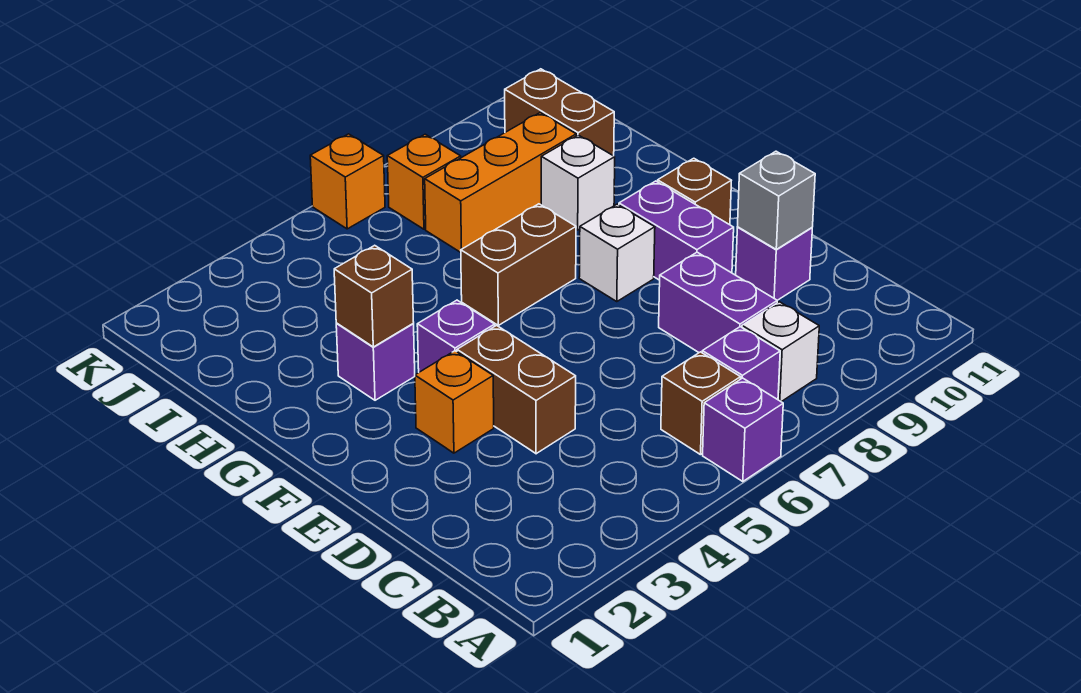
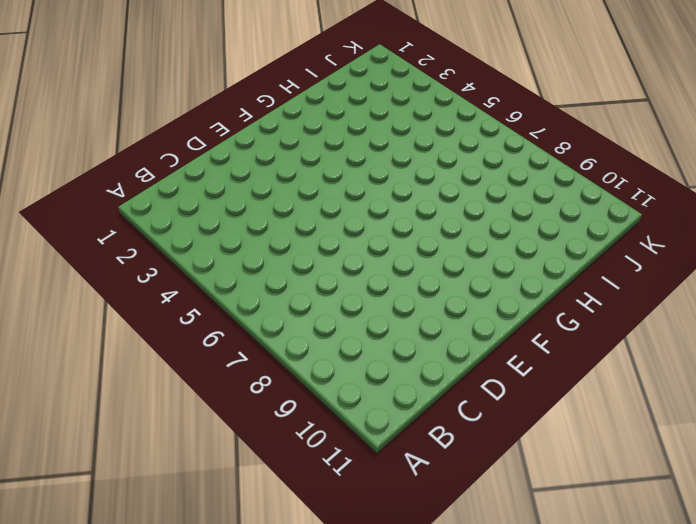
none -> purple 1x1 brick [703,378,783,482]
none -> brown 1x1 brick [661,352,741,455]
none -> purple 1x1 brick [702,327,780,400]

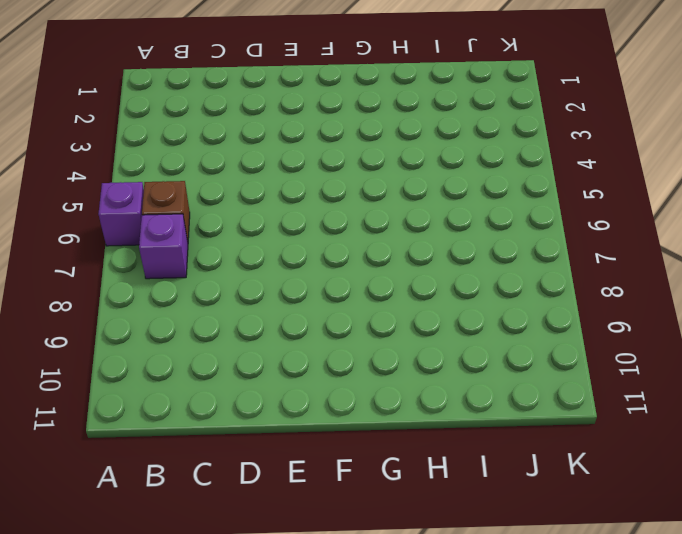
none -> white 1x1 brick [742,302,819,402]
none -> purple 1x2 brick [659,252,777,353]
none -> brown 1x2 brick [457,325,576,454]

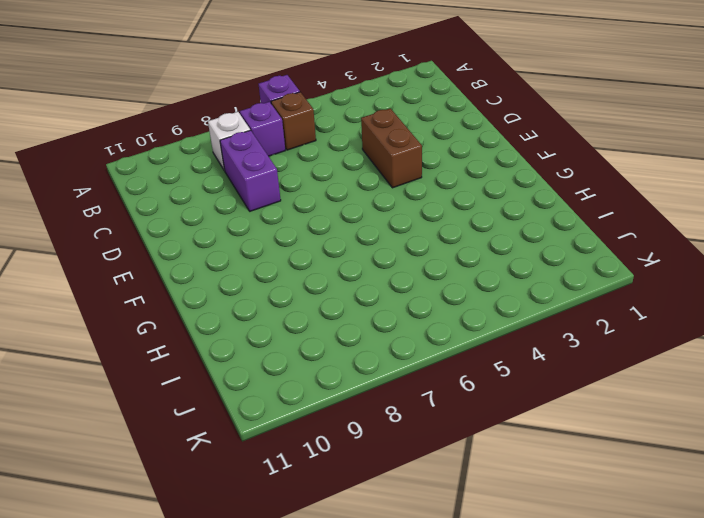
none -> purple 1x1 brick [736,227,812,300]
none -> orange 1x1 brick [415,351,494,453]
none -> purple 1x2 brick [619,181,734,280]

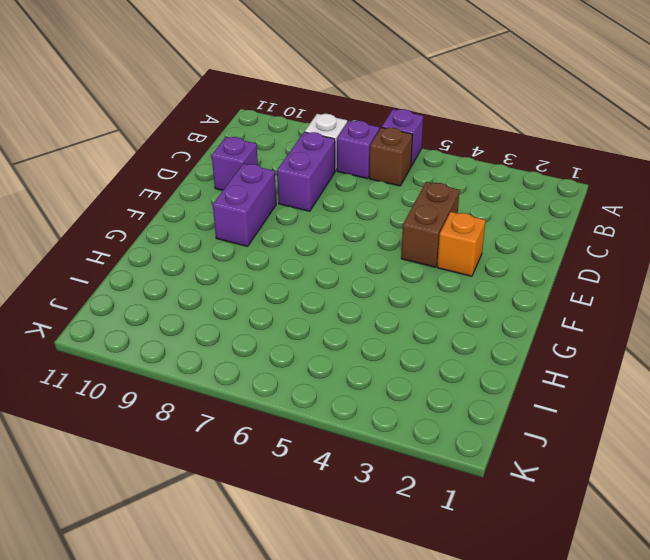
none -> purple 1x1 brick [417,300,495,372]
none -> white 1x1 brick [579,204,655,302]
none -> brown 1x1 brick [658,158,731,225]

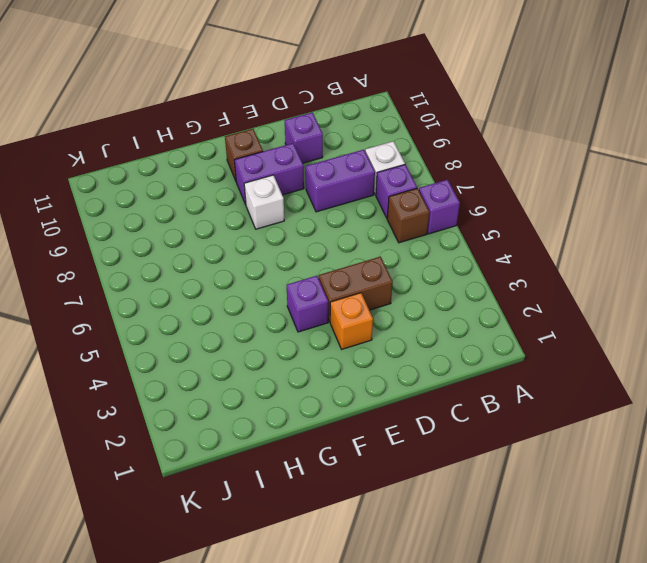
none -> purple 1x1 brick [336,324,415,400]
none -> brown 1x2 brick [461,204,576,325]
none -> white 1x1 brick [541,135,615,230]

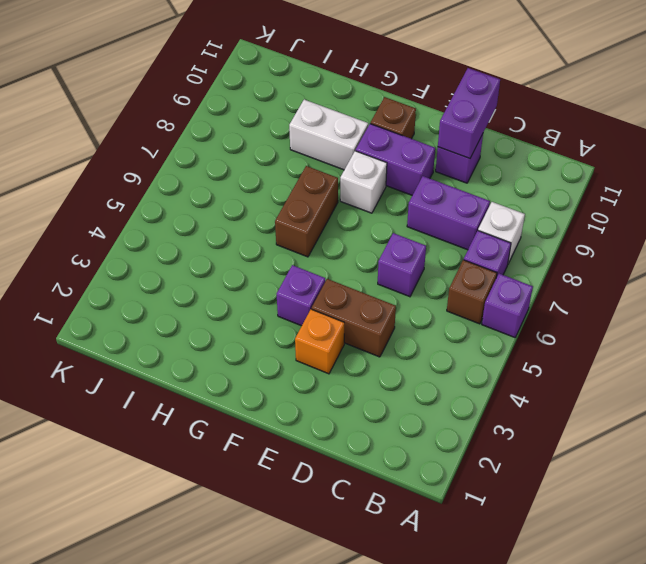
purple 1x1 brick [378,233,426,297] -> purple 1x1 brick moved to [336,324,415,400]
purple 1x2 brick [438,68,500,158] -> grey 1x1 brick [738,151,815,249]
white 1x2 brick [289,100,368,170] -> white 1x1 brick [541,135,615,230]
none -> orange 1x3 brick [425,113,576,252]
none -> brown 1x2 brick [505,69,614,156]
none -> orange 1x1 brick [387,134,461,229]

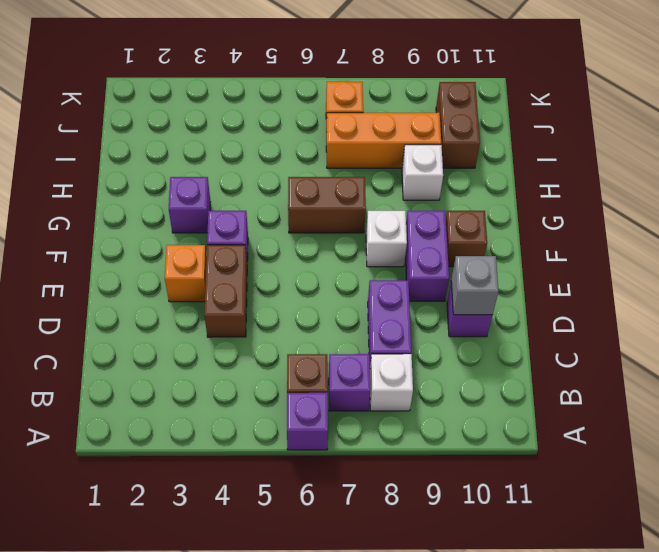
none -> orange 1x1 brick [310,134,385,229]
none -> brown 1x1 brick [334,245,414,347]

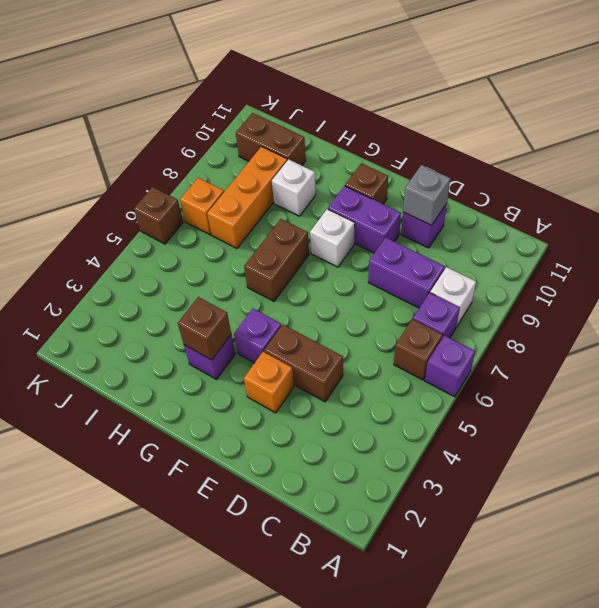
brown 1x1 brick [134,187,183,244] -> orange 1x1 brick [310,134,385,229]

